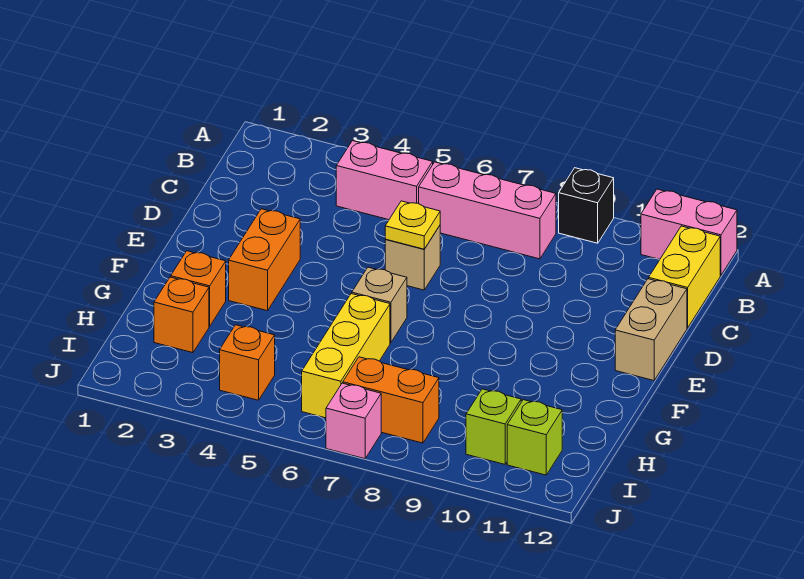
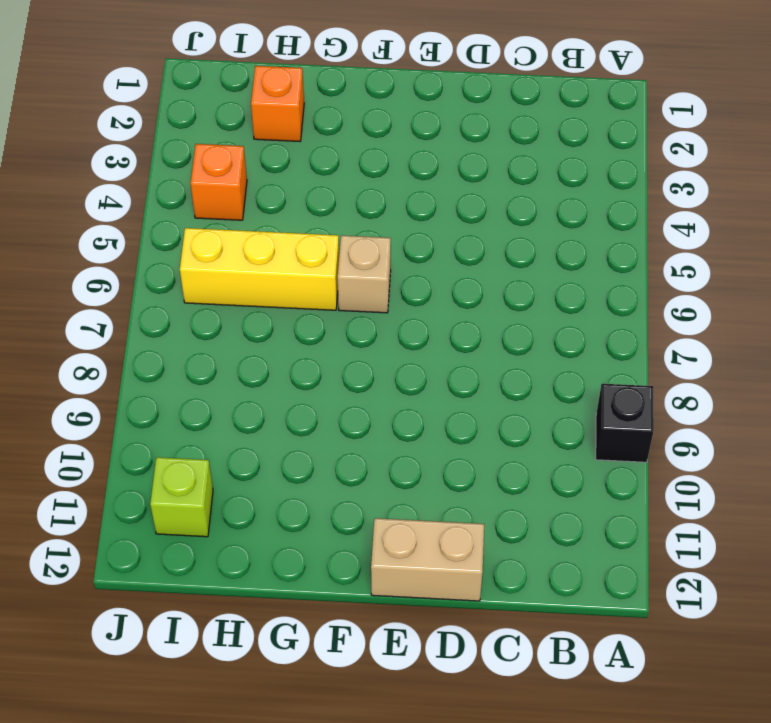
none -> pink 1x2 brick [641,189,737,275]
none -> pink 1x2 brick [336,141,433,220]
none -> pink 1x3 brick [419,162,556,259]

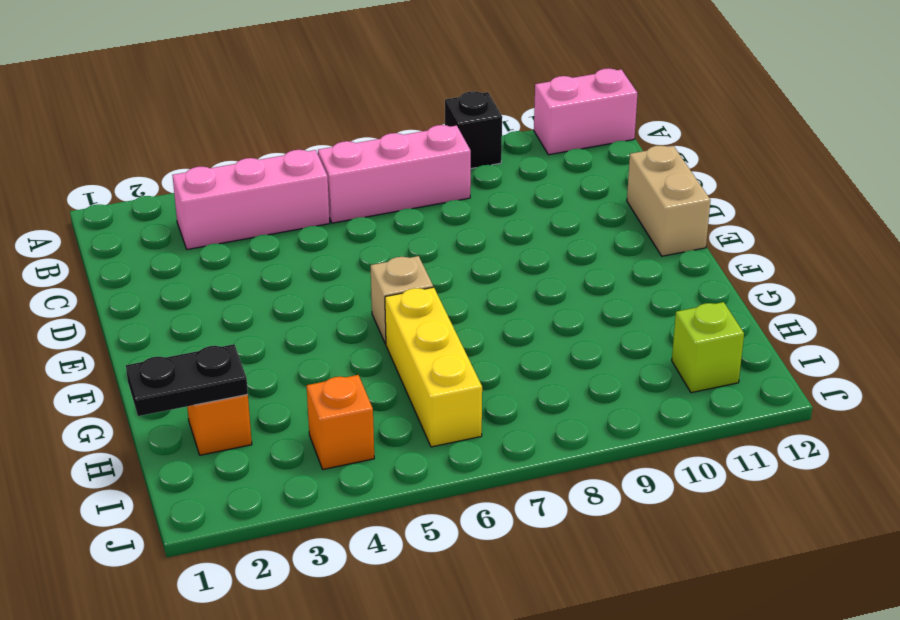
pink 1x3 brick [172,150,330,250] -> pink 1x2 brick [336,141,433,220]
black 1x2 plate [126,344,248,416] -> none
none -> yellow 1x2 brick [649,226,720,328]
none -> tan 1x1 brick [385,226,440,290]
none -> orange 1x2 brick [229,209,300,311]

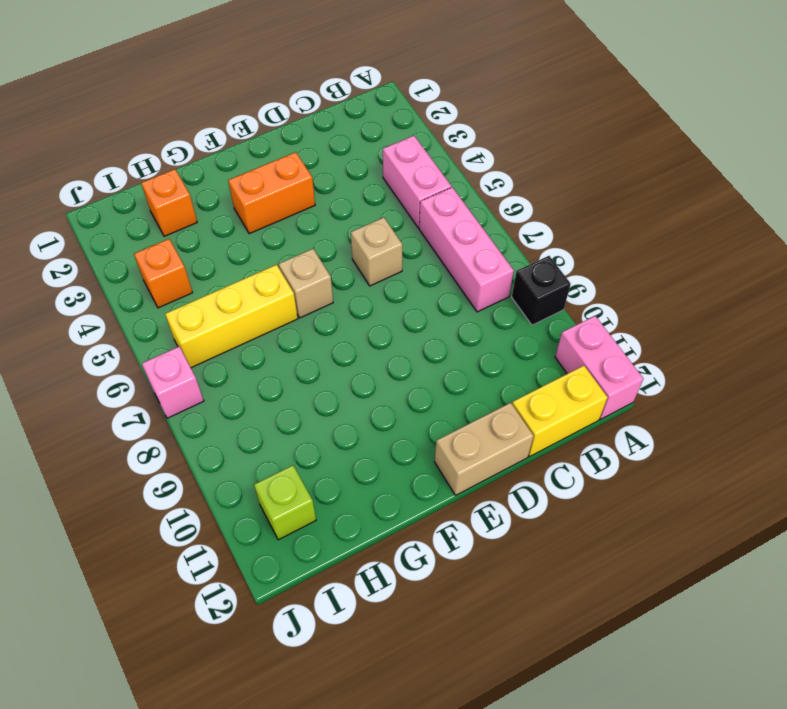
none -> orange 1x1 brick [171,251,226,326]
none -> orange 1x2 brick [343,357,439,443]
none -> lime 1x1 brick [466,389,521,464]

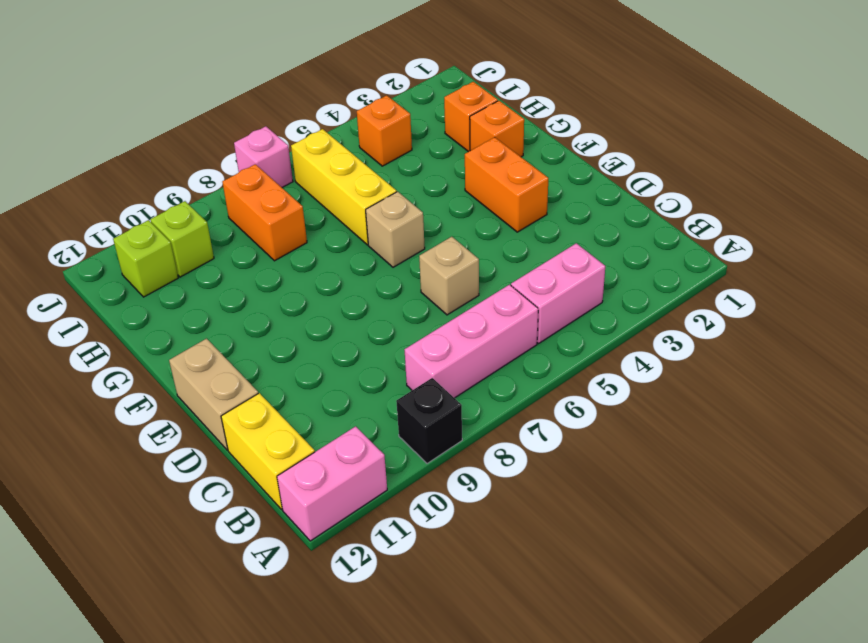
orange 1x2 brick [222,164,307,261] -> orange 1x2 brick turned to [343,357,439,443]
none -> yellow 1x1 plate [385,201,440,249]

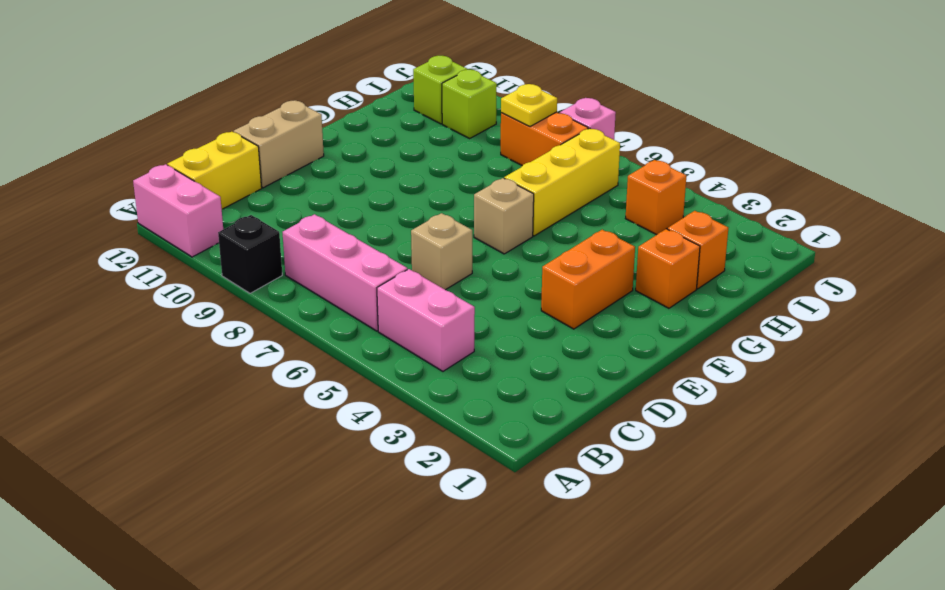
yellow 1x1 plate [501,84,557,127] -> yellow 1x1 plate moved to [385,201,440,249]

